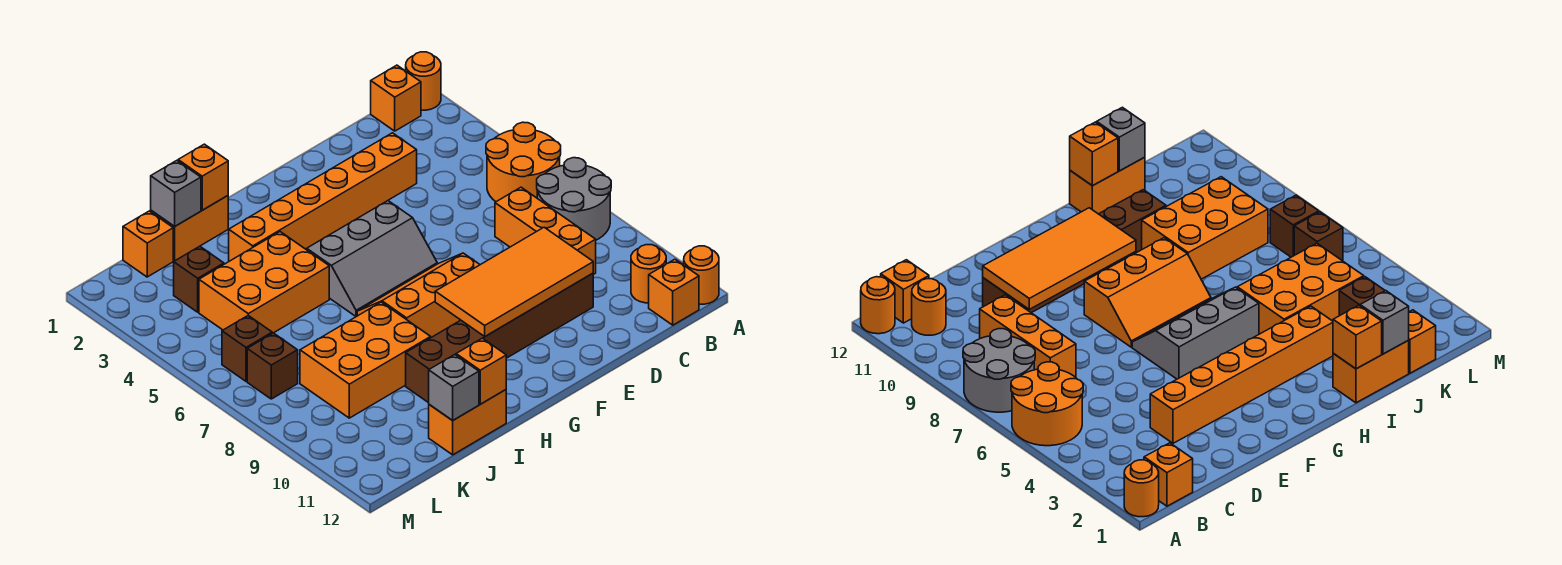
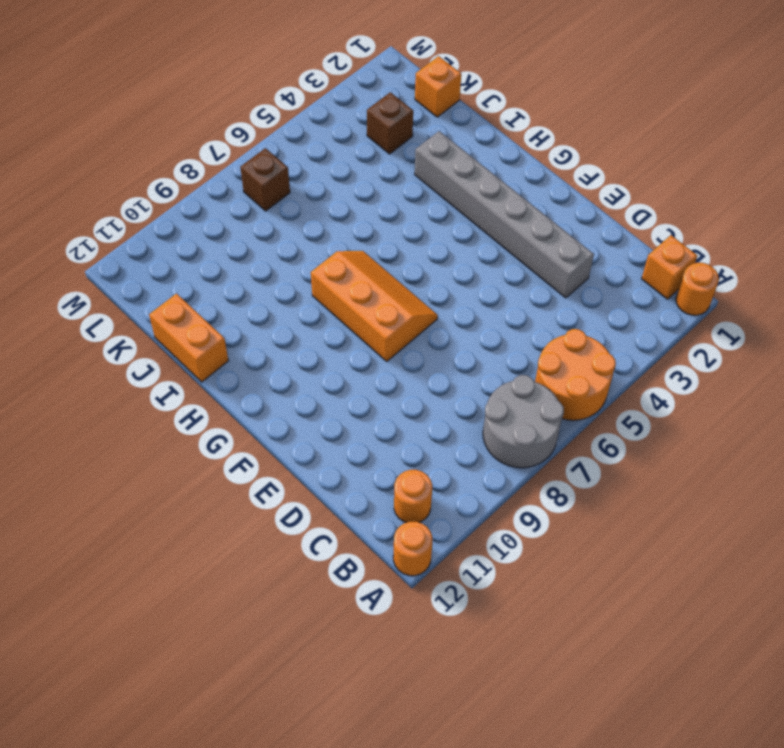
grey 1x6 brick [415,131,594,298] -> orange 1x6 brick [229,133,417,261]
none -> orange 1x1 brick [649,259,699,325]
none -> orange 1x3 brick [495,187,596,275]
none -> brown 1x6 brick [406,273,593,403]

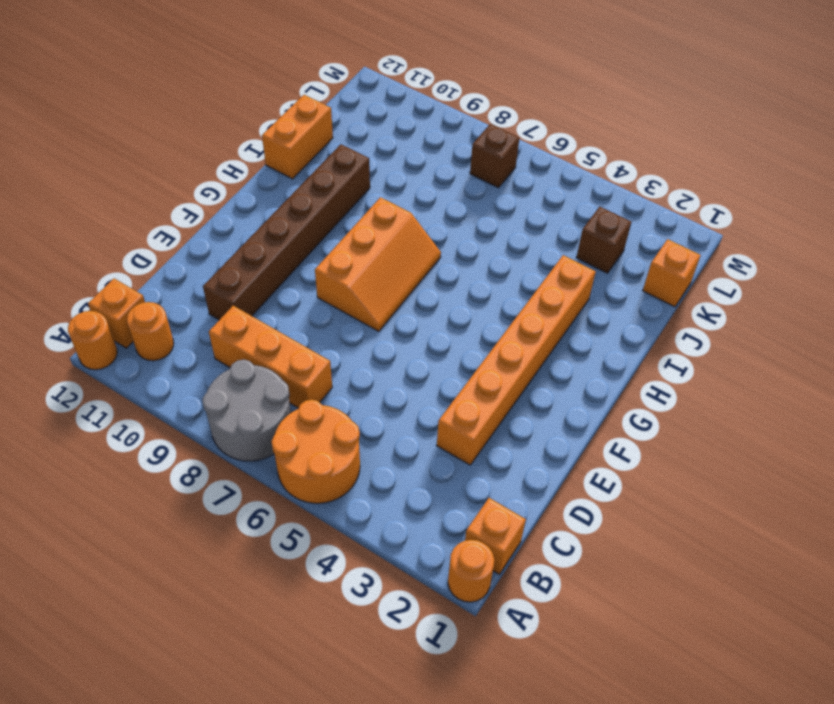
none -> grey 2x3 slope [307,201,437,317]
none -> orange 1x2 brick [151,196,228,261]
none -> orange 2x3 brick [199,232,329,333]

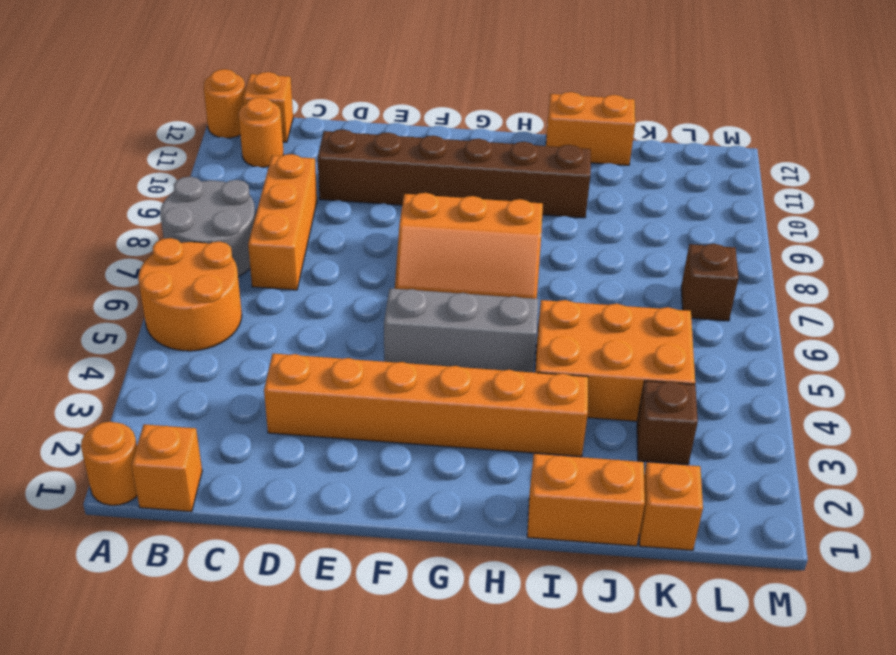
none -> orange 2x3 brick [300,302,431,418]
none -> brown 1x1 brick [222,316,272,381]
none -> orange 2x4 tile [435,227,593,336]

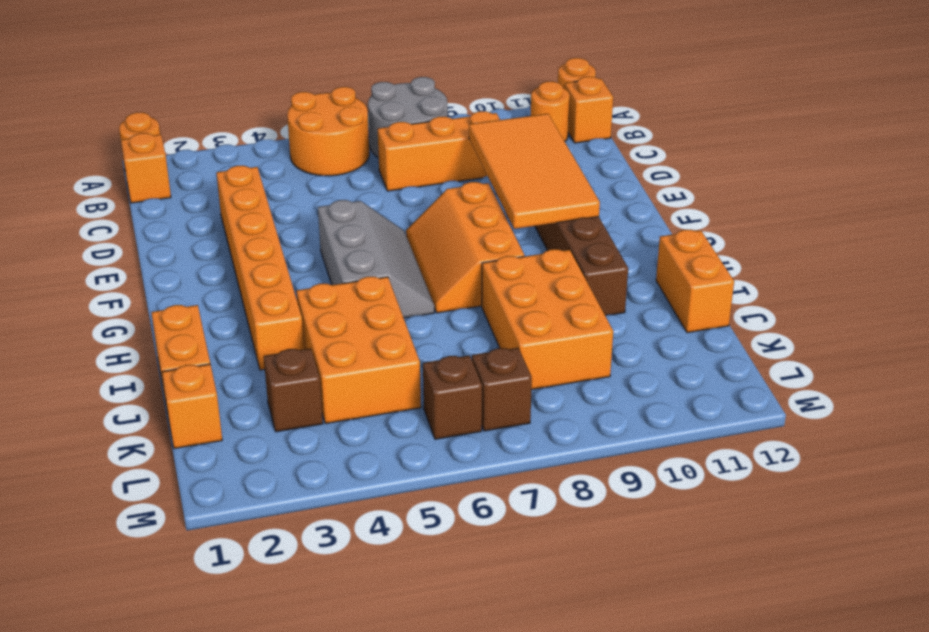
none -> orange 1x1 brick [178,144,228,210]
none -> orange 1x1 brick [456,338,506,404]
none -> grey 1x1 brick [151,161,201,226]

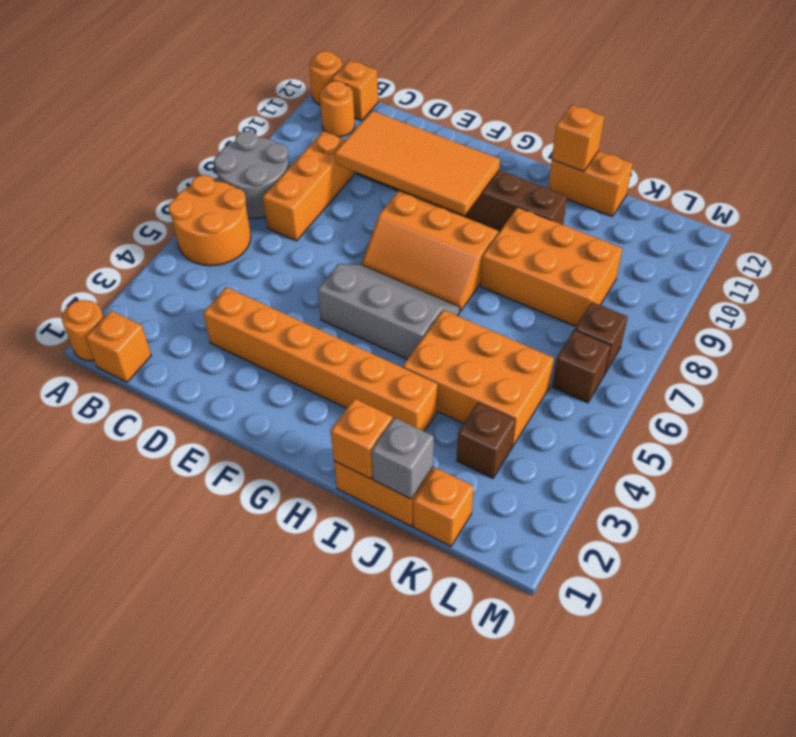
none -> grey 1x1 brick [429,355,479,421]

